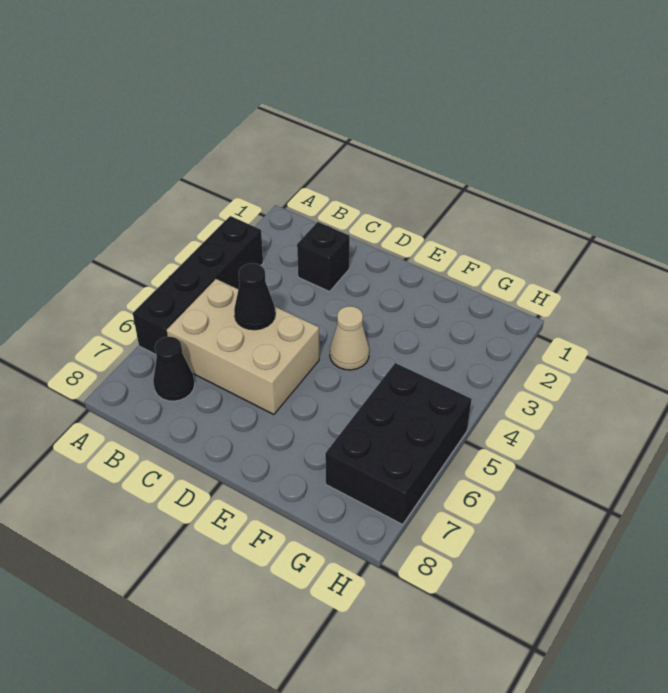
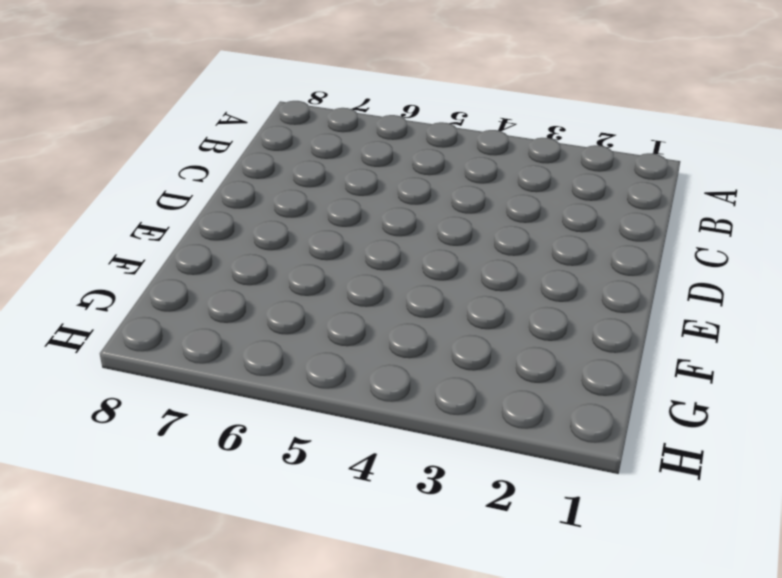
none -> black 1x4 brick [133,216,263,355]
none -> tan 2x3 brick [167,279,319,414]

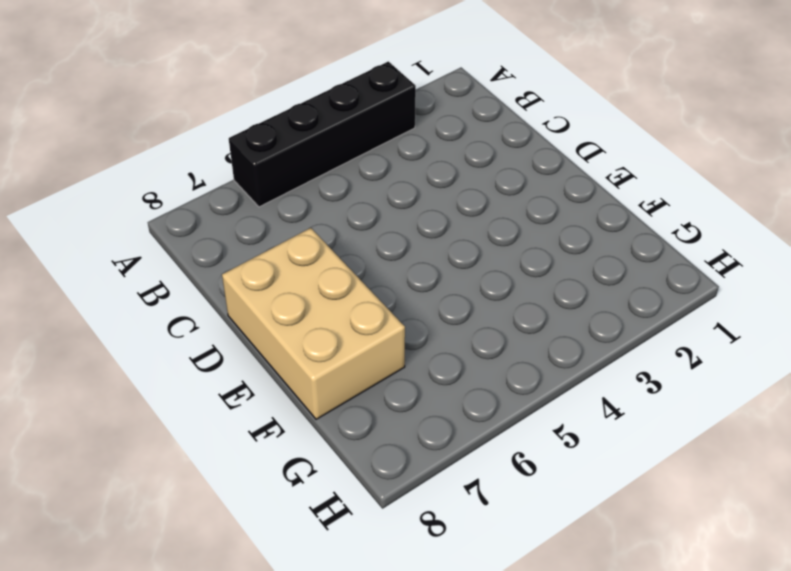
tan 2x3 brick [222,228,405,419] -> tan 2x3 brick moved to [167,279,319,414]
none -> black 1x1 cone [153,337,195,401]
none -> black 1x1 brick [297,222,350,292]

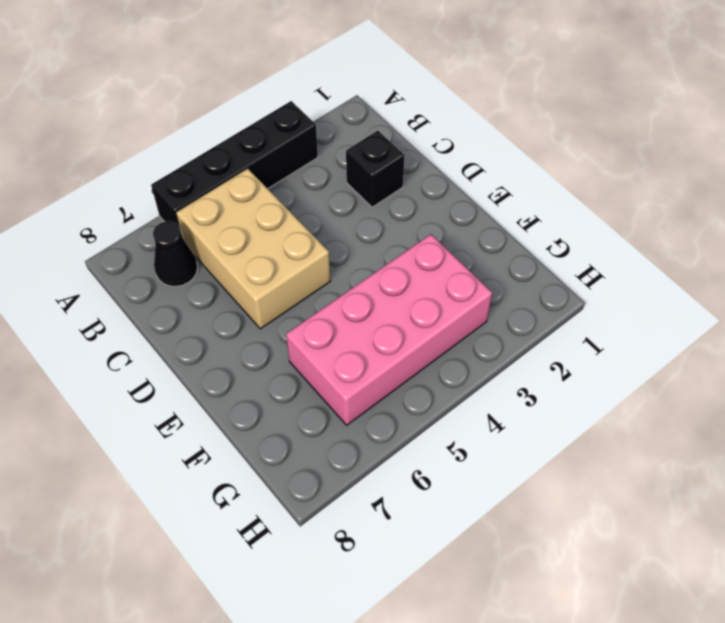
pink 2x4 brick [286,234,492,425] -> black 2x3 brick [325,363,472,524]
none -> tan 1x1 cone [330,306,369,370]
none -> black 1x1 cone [234,263,275,330]

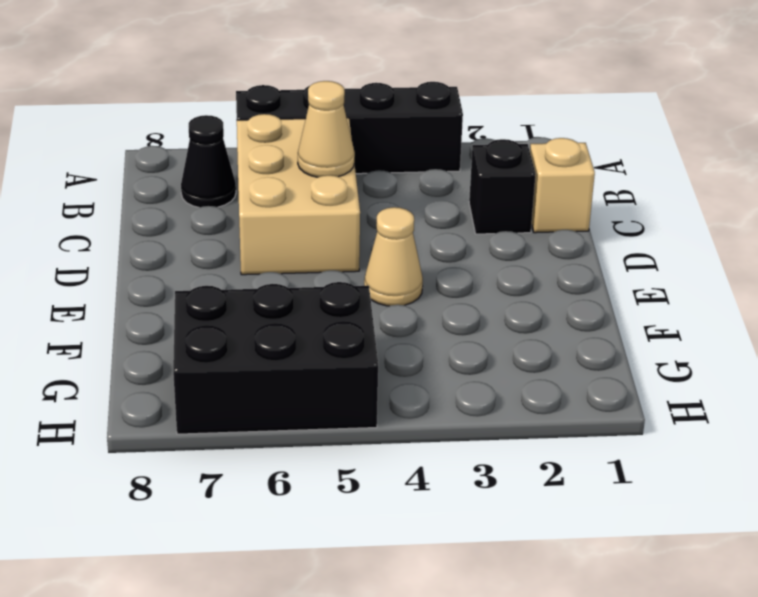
tan 1x1 brick [530,138,595,233] -> none
tan 1x1 cone [298,81,355,177] -> black 1x1 cone [234,263,275,330]

